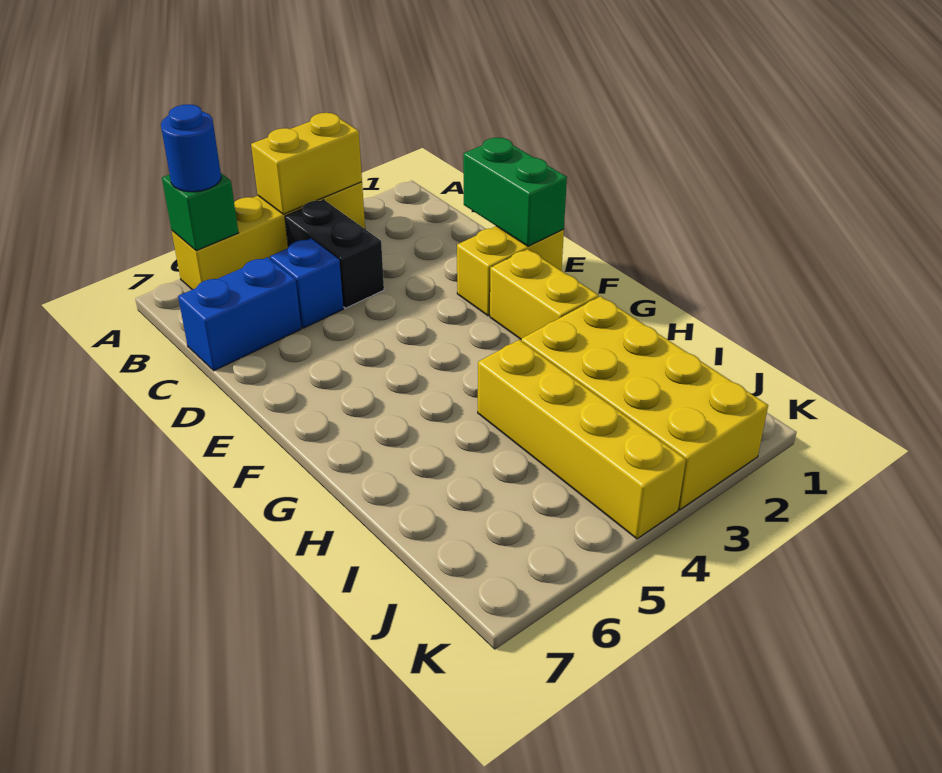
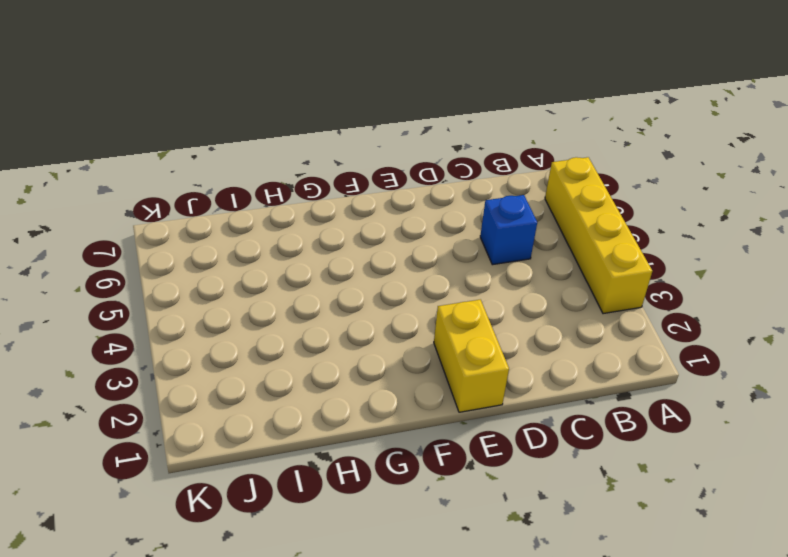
none -> black 1x2 brick [285,200,384,308]
none -> blue 1x2 brick [178,257,301,371]
none -> yellow 1x2 brick [490,249,599,339]

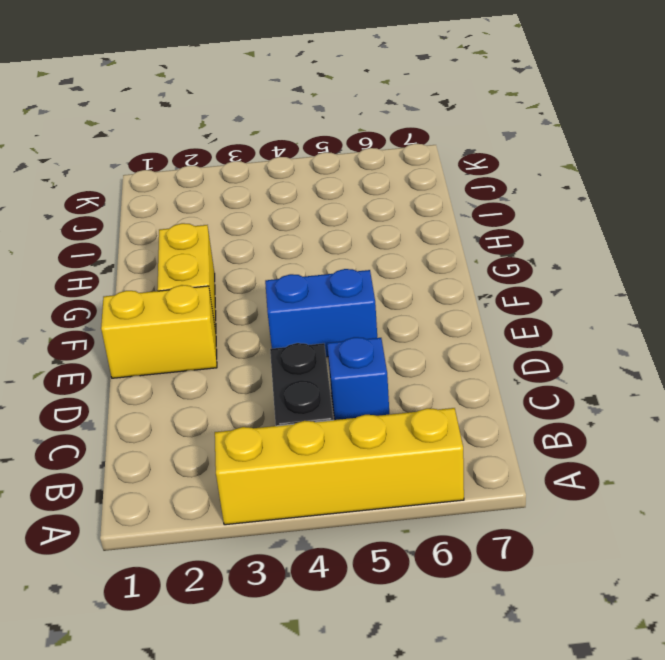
blue 1x2 brick [265,269,377,357] -> blue 1x2 brick moved to [178,257,301,371]
none -> yellow 2x4 brick [521,296,768,510]
none -> yellow 1x4 brick [478,340,686,539]
none -> yellow 1x2 brick [251,113,362,214]

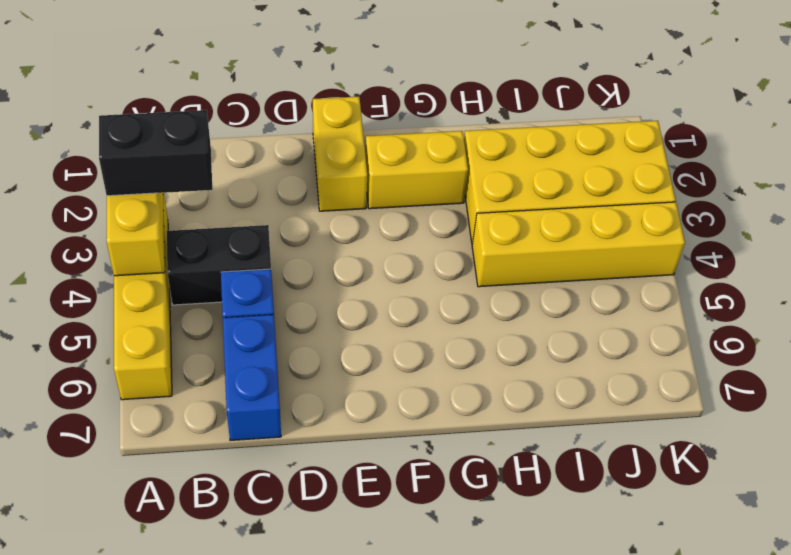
black 1x2 brick [99,110,212,196] -> none
none -> green 1x1 brick [162,174,238,251]
none -> green 1x2 brick [463,138,567,246]
none -> blue 1x1 round brick [161,104,221,192]

